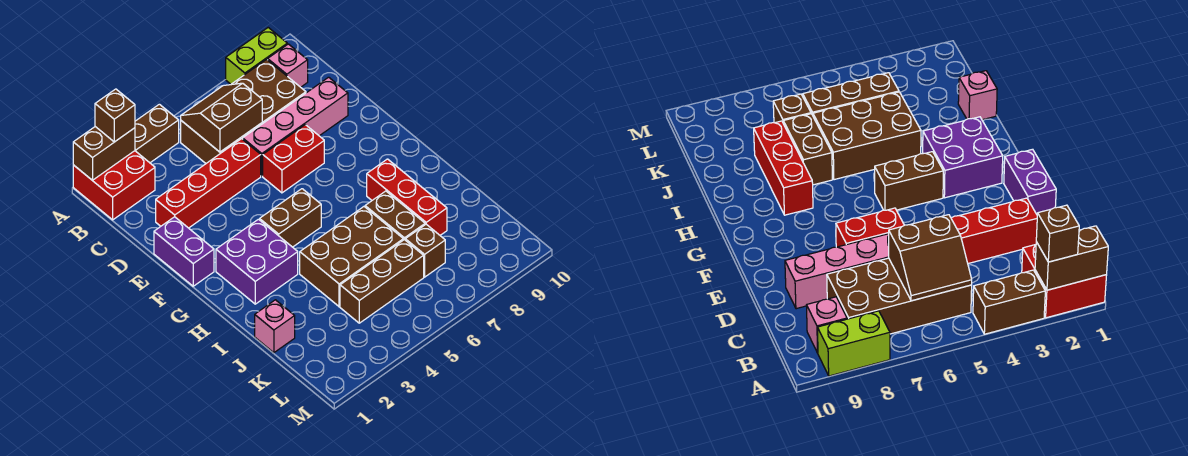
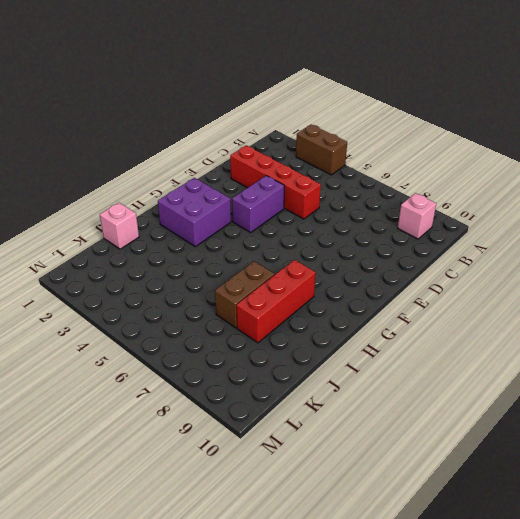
purple 1x2 brick [232,176,284,232] -> purple 1x2 brick moved to [154,217,214,286]
none -> red 2x2 brick [73,151,155,220]
none -> lime 1x2 brick [226,28,287,84]
none -> brown 2x4 brick [181,59,306,163]

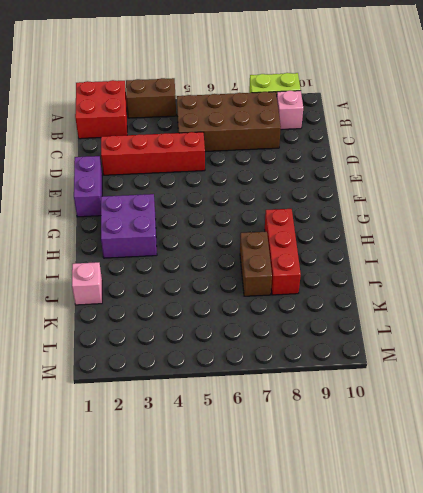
none -> pink 1x4 brick [243,77,348,176]
none -> red 1x2 brick [263,125,324,193]
none -> brown 1x2 brick [260,189,321,247]

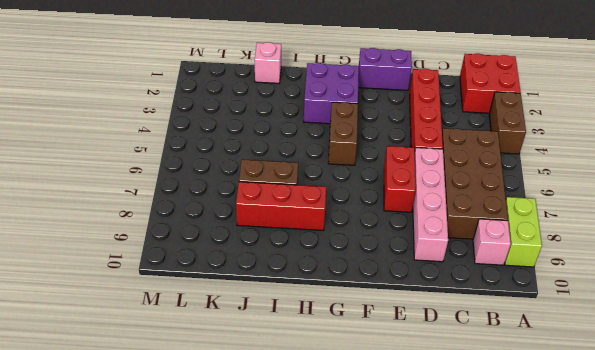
none -> brown 2x3 brick [300,207,403,307]
none -> brown 1x3 brick [340,240,424,323]
none -> brown 1x1 brick [405,224,445,277]

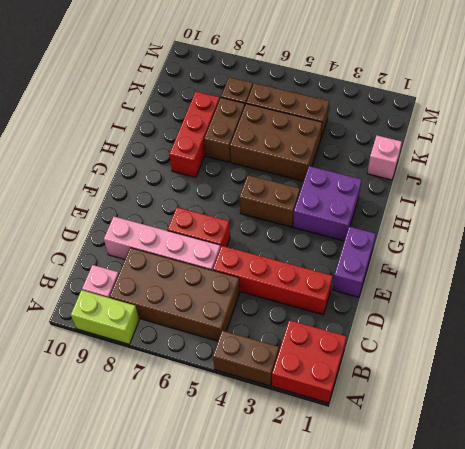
none -> brown 1x2 brick [73,127,135,180]
none -> brown 2x2 slope [181,83,262,152]
none -> brown 1x1 brick [95,89,135,142]

